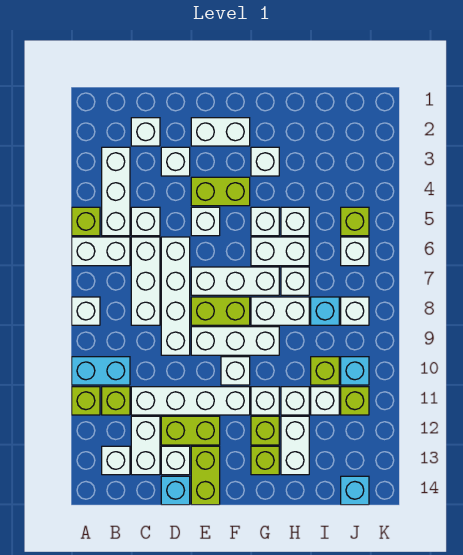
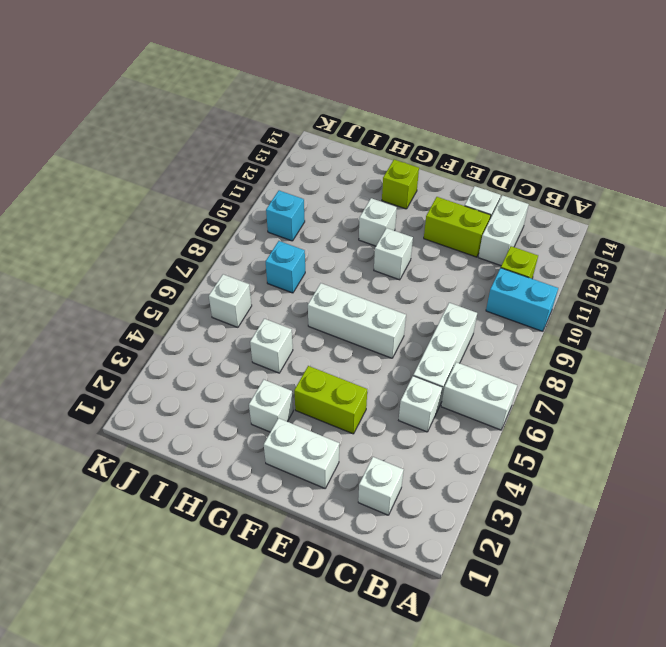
none -> lime 1x1 brick [72,207,100,236]
none -> white 1x1 brick [72,297,100,325]
none -> lime 1x1 brick [72,387,100,415]
none -> white 1x3 brick [102,147,130,236]

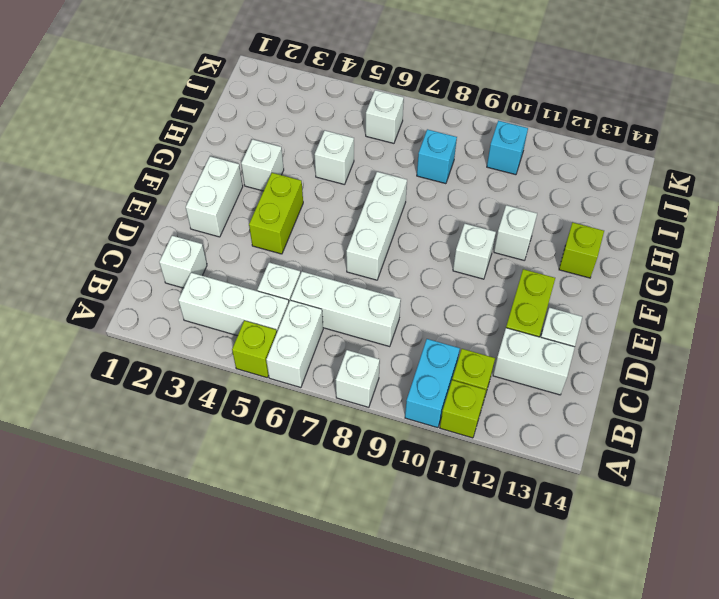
none -> white 1x1 brick [102,446,130,475]
none -> white 1x4 brick [131,387,250,415]
none -> white 1x1 brick [161,147,190,176]
none -> white 1x4 brick [161,237,190,355]

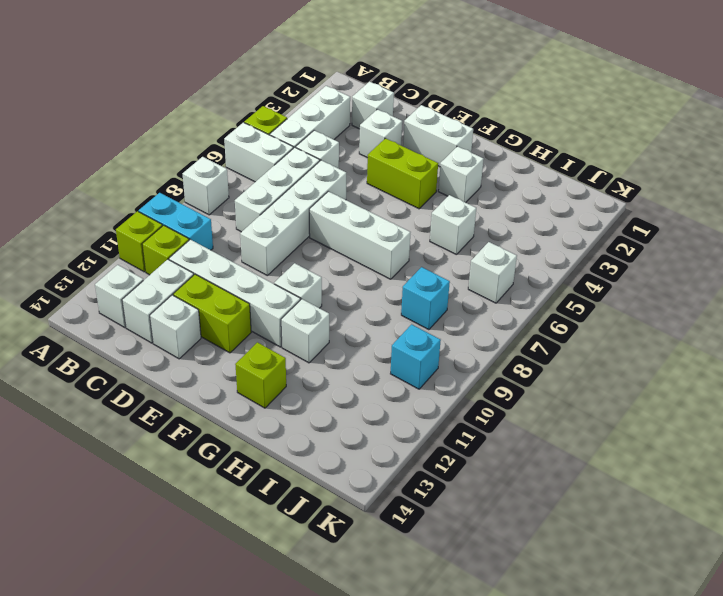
none -> cyan 1x1 brick [161,476,190,505]
none -> white 1x1 brick [191,207,220,236]
none -> lime 1x2 brick [191,297,250,325]
none -> white 1x3 brick [191,327,279,355]

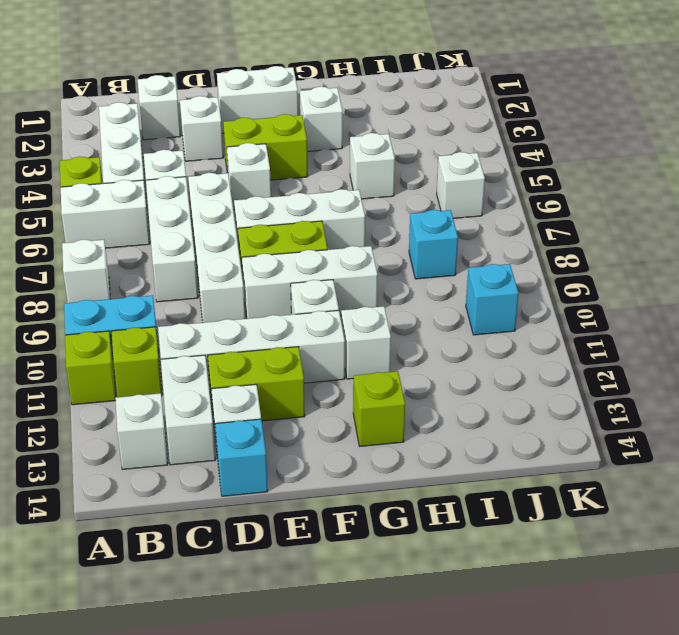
none -> lime 1x2 brick [191,446,220,505]
none -> white 1x1 brick [251,207,279,236]
none -> white 1x2 brick [251,237,309,266]
none -> white 1x2 brick [251,297,309,325]

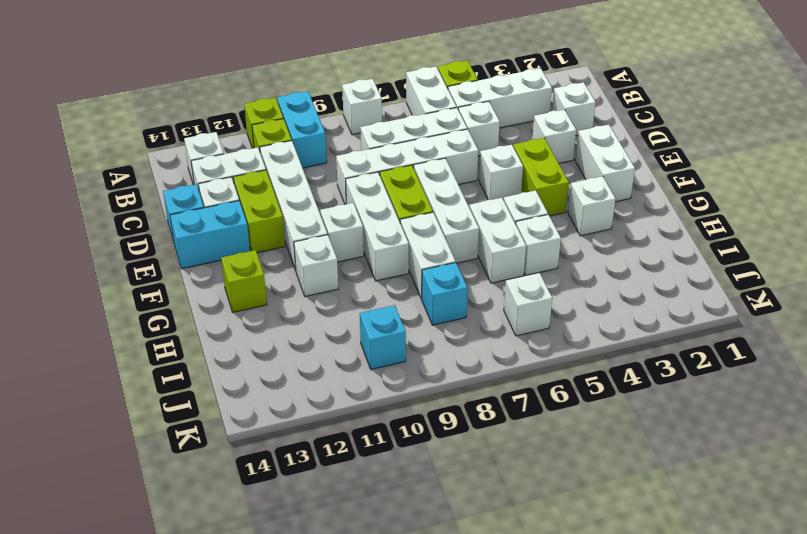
cyan 1x2 brick [170,201,250,269] -> lime 1x2 brick [191,446,220,505]
none -> lime 1x1 brick [251,416,279,445]
none -> white 1x1 brick [281,267,309,295]
none -> white 1x1 brick [281,387,309,415]
none -> white 1x2 brick [281,416,309,475]

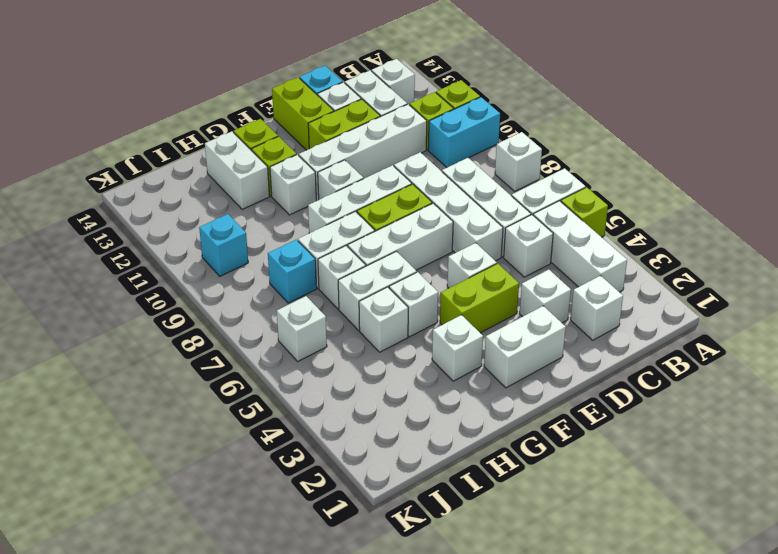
none -> white 1x1 brick [281,387,309,415]
none -> lime 1x1 brick [311,357,339,385]
none -> white 1x1 brick [311,387,339,415]
none -> lime 1x1 brick [341,207,369,236]

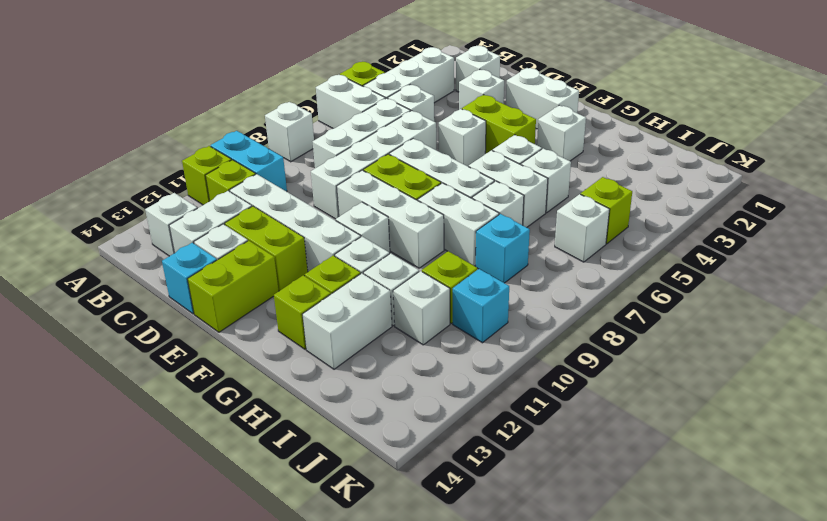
none -> white 1x1 brick [341,297,369,325]
none -> lime 1x1 brick [341,387,369,415]
none -> cyan 1x1 brick [341,476,369,505]

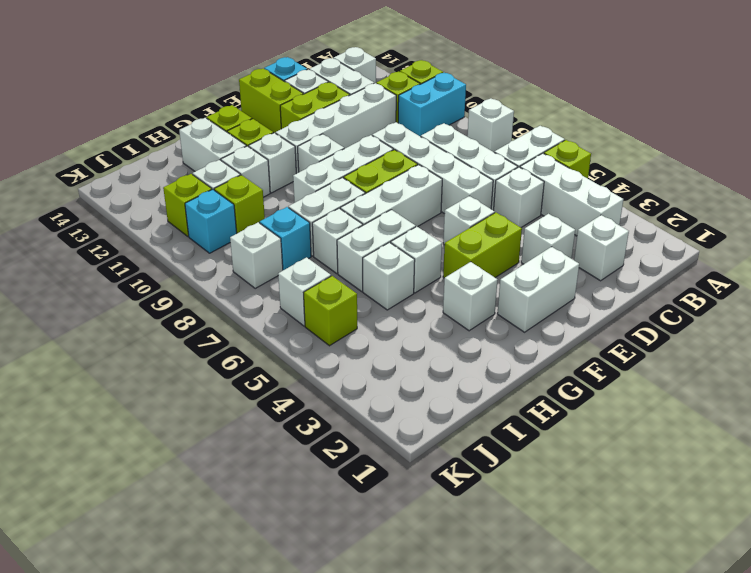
none -> cyan 1x1 brick [341,476,369,505]

